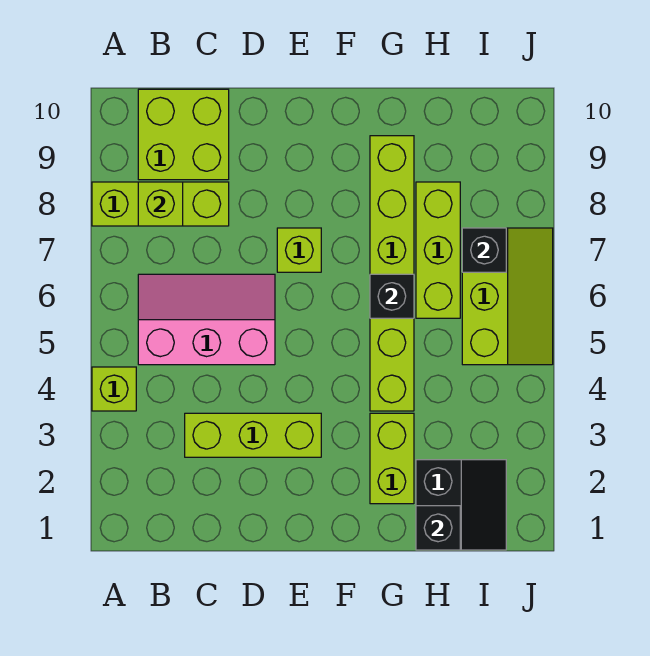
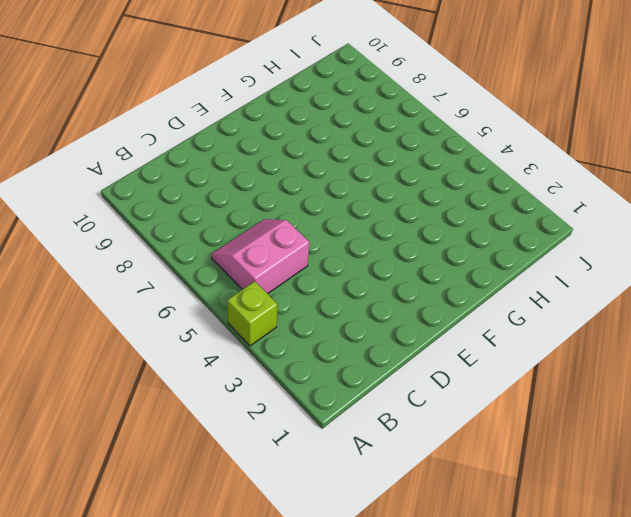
pink 2x2 slope [211,219,309,294] -> pink 2x3 slope [138,274,275,365]
none -> lime 1x3 brick [92,182,229,226]
none -> lime 2x2 brick [138,89,229,180]
none -> lime 1x3 brick [185,413,321,457]

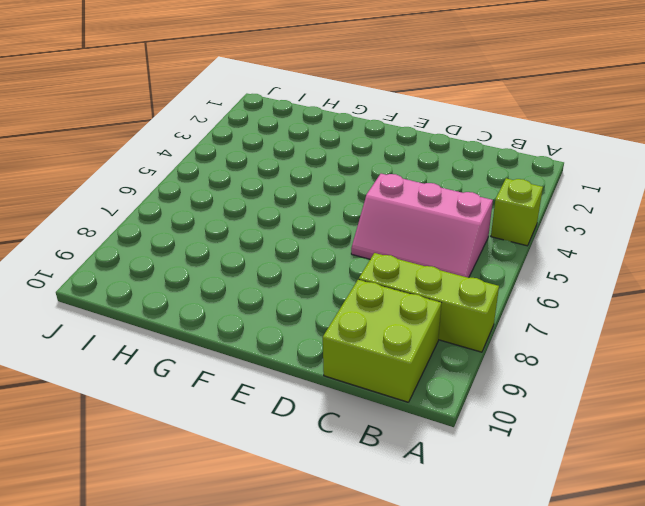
none -> lime 1x3 brick [185,413,321,457]
none -> lime 1x1 brick [277,228,321,272]
none -> lime 1x2 brick [370,413,414,504]

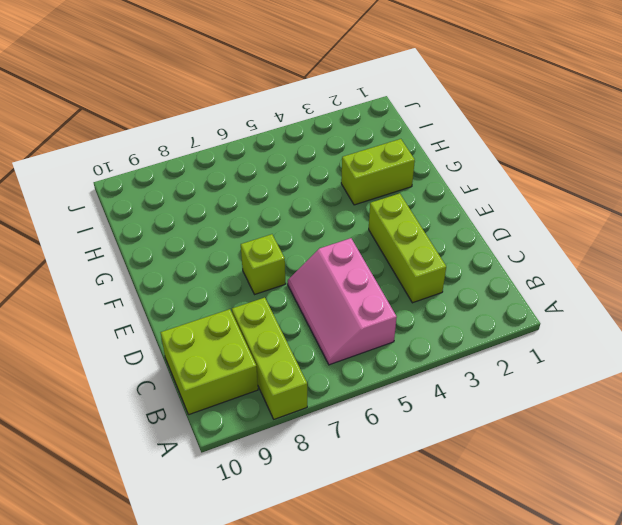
none -> lime 1x1 brick [92,367,136,411]
none -> lime 1x6 brick [370,136,414,411]
none -> black 2x2 slope [416,460,506,550]

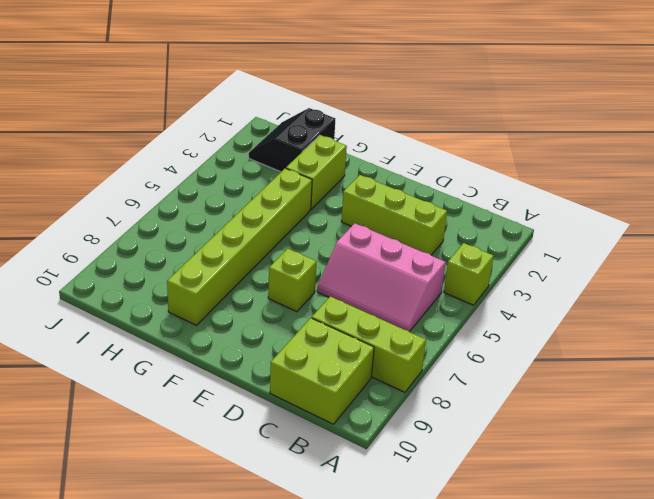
none -> lime 1x3 brick [416,182,460,318]
none -> lime 2x3 slope [462,228,553,365]
none -> lime 1x1 brick [138,182,183,226]

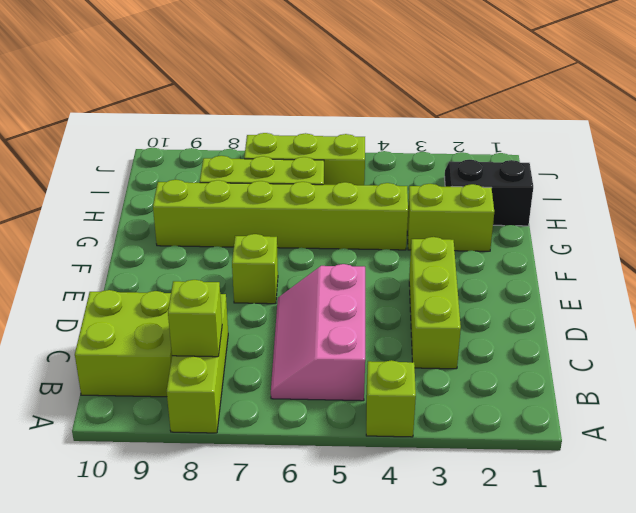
none -> black 1x1 brick [370,274,414,318]
none -> black 1x1 brick [416,506,460,550]
none -> black 1x1 brick [462,228,506,272]

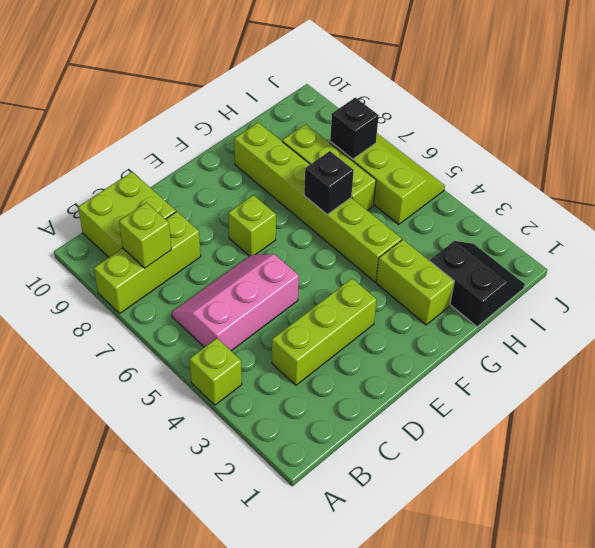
none -> black 1x1 brick [416,506,460,550]

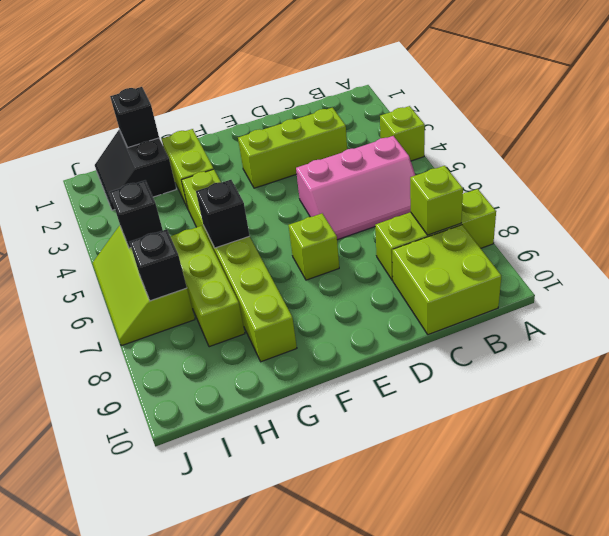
black 1x1 brick [110,181,163,248] -> none

